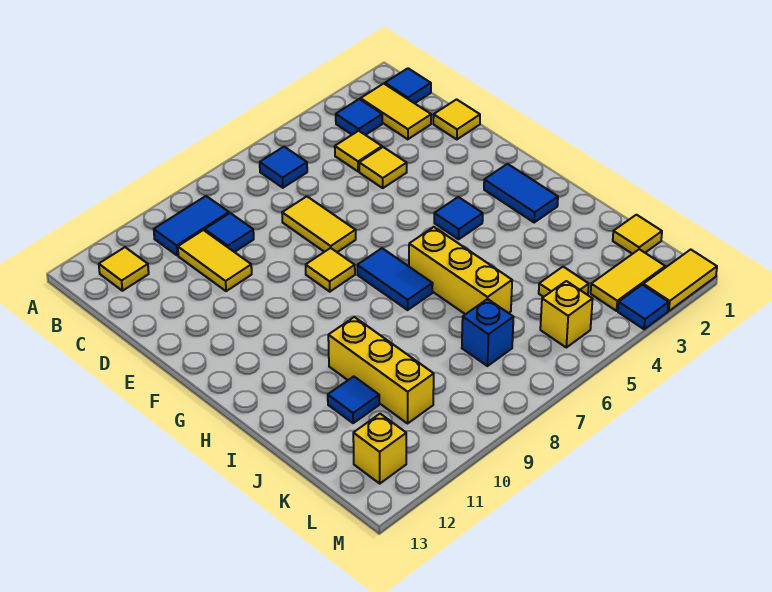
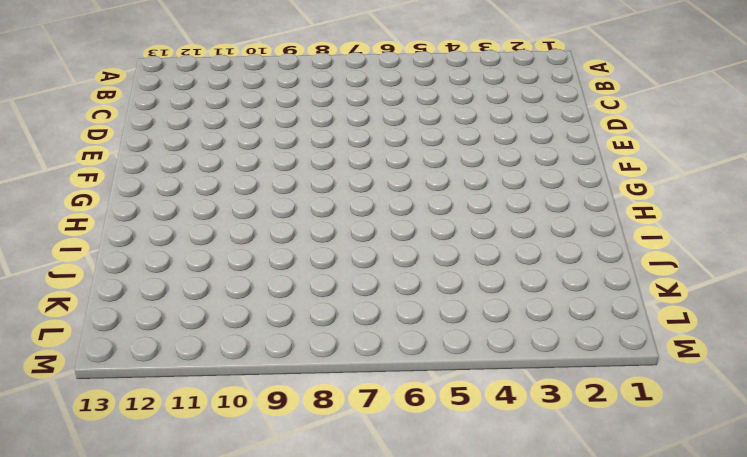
none -> blue 1x1 tile [385,68,431,103]
none -> yellow 1x2 tile [360,84,431,139]
none -> blue 1x1 tile [336,99,382,135]

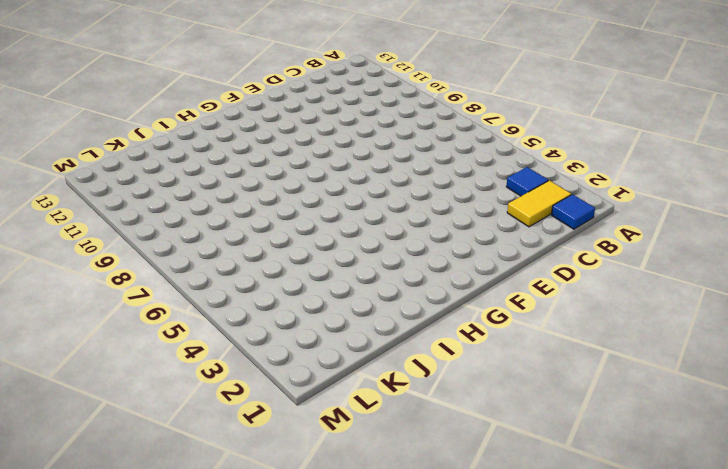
none -> blue 1x1 tile [260,147,307,188]
none -> blue 1x2 tile [154,196,229,255]
none -> yellow 1x1 tile [99,247,149,291]

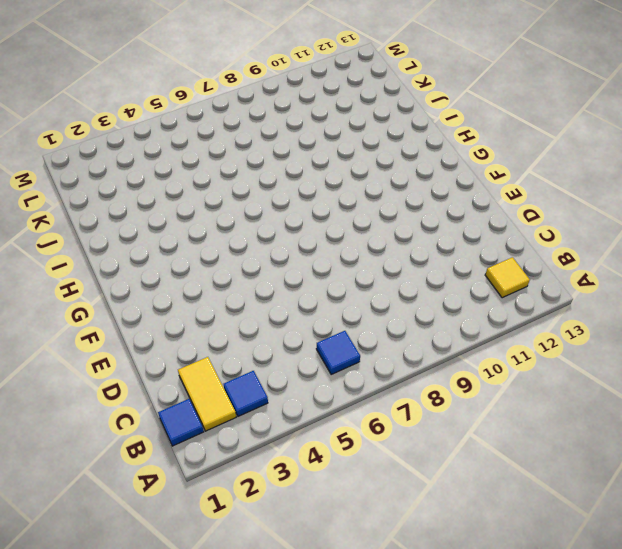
none -> blue 1x2 tile [154,196,229,255]
none -> yellow 1x1 tile [335,131,382,172]
none -> blue 1x1 tile [205,213,254,252]

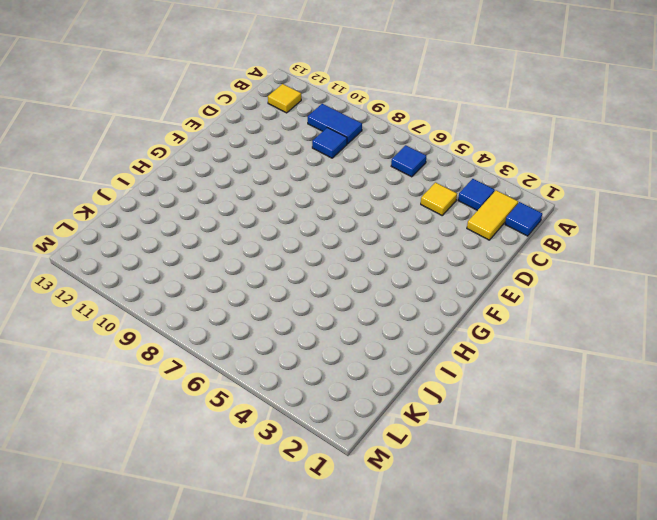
none -> yellow 1x2 tile [178,230,252,291]
none -> yellow 1x1 tile [433,99,480,139]
none -> yellow 1x1 tile [359,147,407,188]

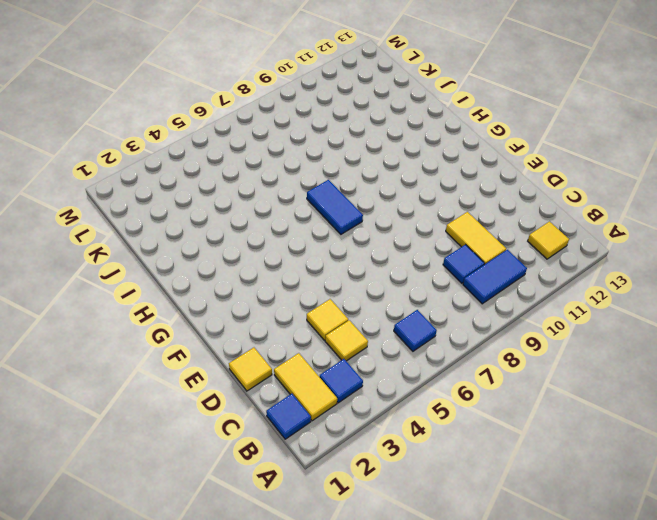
none -> yellow 1x2 tile [282,196,356,252]
none -> yellow 1x1 tile [306,248,355,292]
none -> blue 1x2 tile [484,164,558,222]

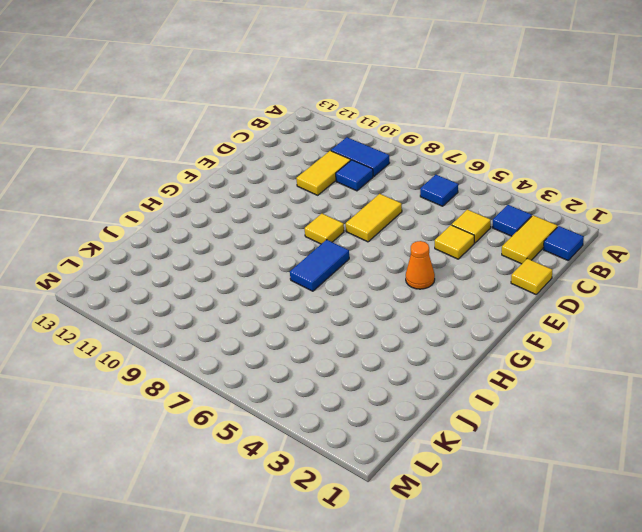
orange 1x1 cone [406,241,435,289] -> none
none -> yellow 1x1 tile [99,247,149,291]
none -> blue 1x2 tile [484,164,558,222]
none -> blue 1x1 tile [434,197,483,239]

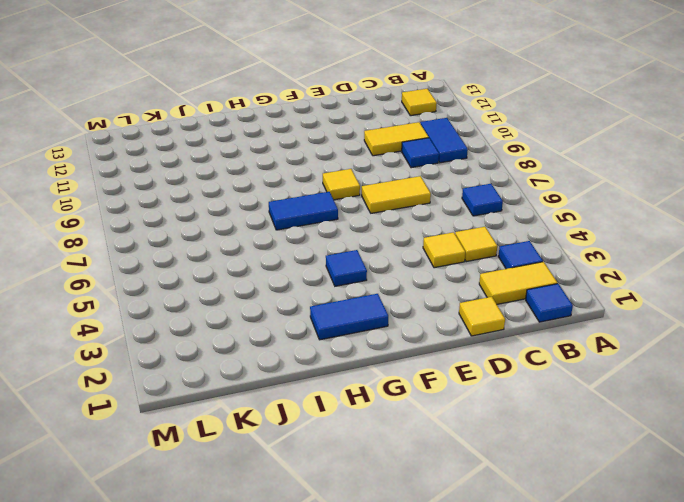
none -> yellow 1x3 brick [409,227,512,314]
none -> yellow 1x3 brick [328,317,434,423]
none -> blue 1x1 tile [328,376,379,423]

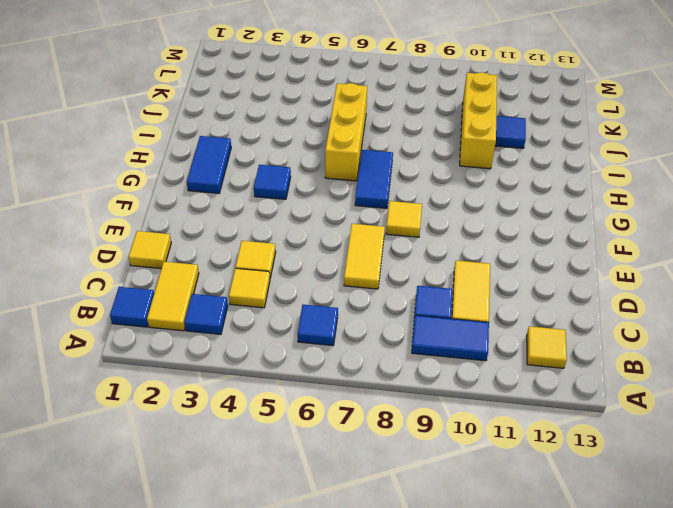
none -> yellow 1x1 tile [613,215,662,254]
none -> yellow 1x1 tile [539,267,589,297]
none -> blue 1x1 brick [462,299,514,366]

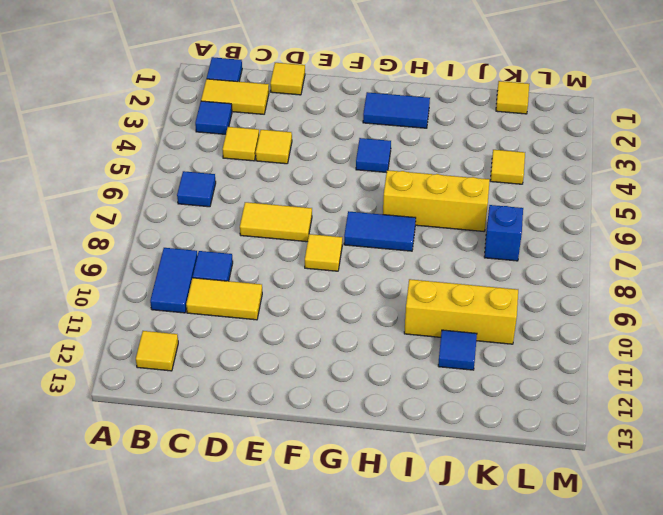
none -> yellow 1x2 tile [591,249,665,311]
none -> yellow 1x1 brick [540,281,593,347]
none -> yellow 1x1 brick [353,414,406,483]

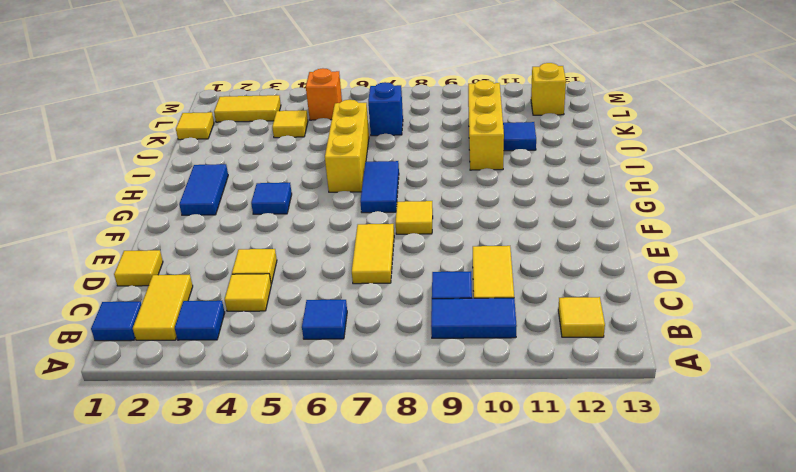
orange 1x1 brick [306,68,342,120] -> yellow 1x1 brick [540,281,593,347]
none -> yellow 1x2 tile [643,250,717,311]
none -> blue 1x1 tile [618,285,669,329]

